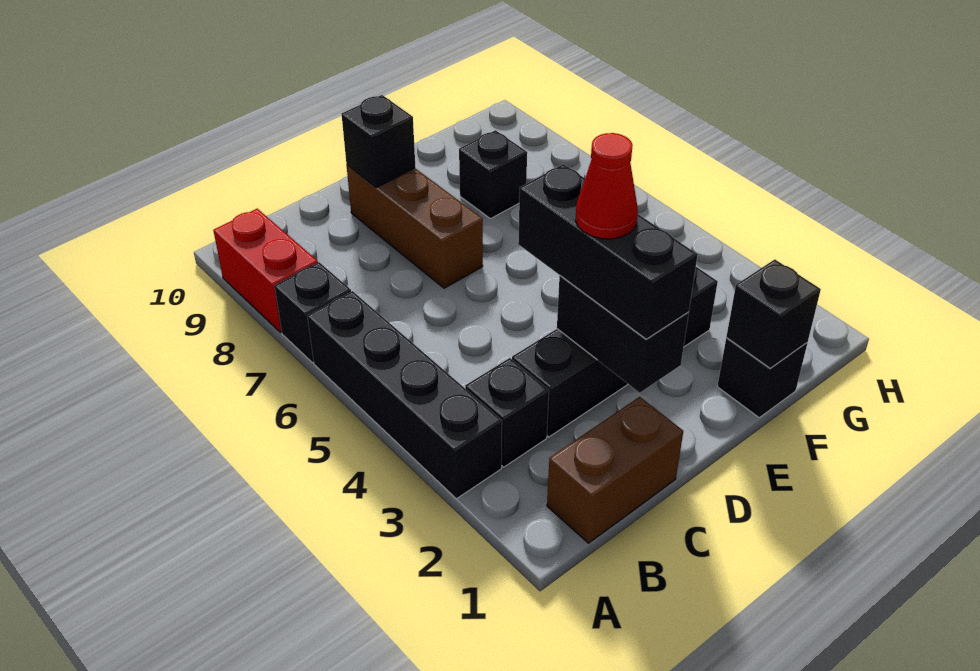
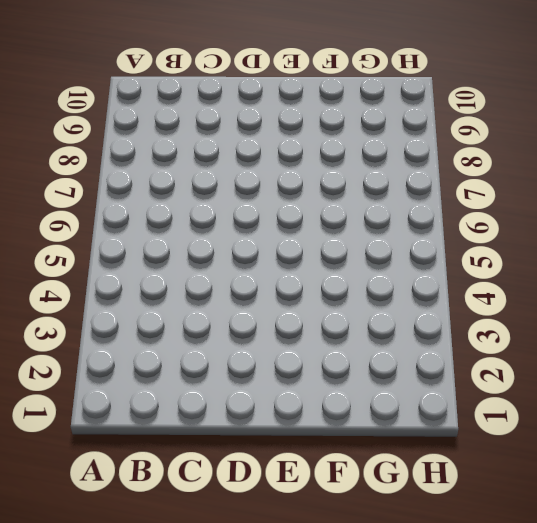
none -> black 1x4 brick [307,291,502,499]
none -> black 1x1 brick [274,262,351,363]
none -> red 1x2 brick [213,209,318,332]

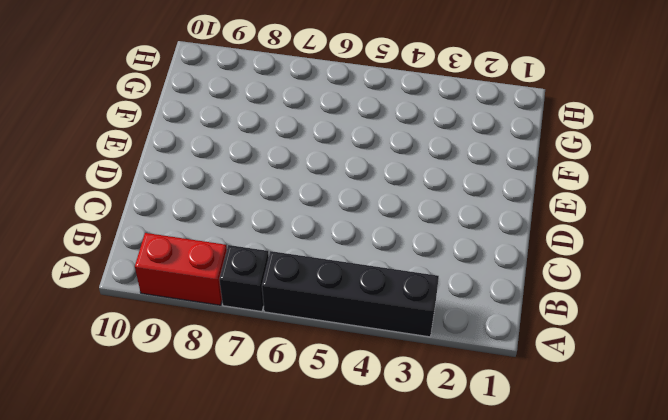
none -> brown 1x2 brick [547,397,683,543]
none -> black 1x1 brick [465,358,549,467]
none -> black 1x4 brick [512,267,718,437]

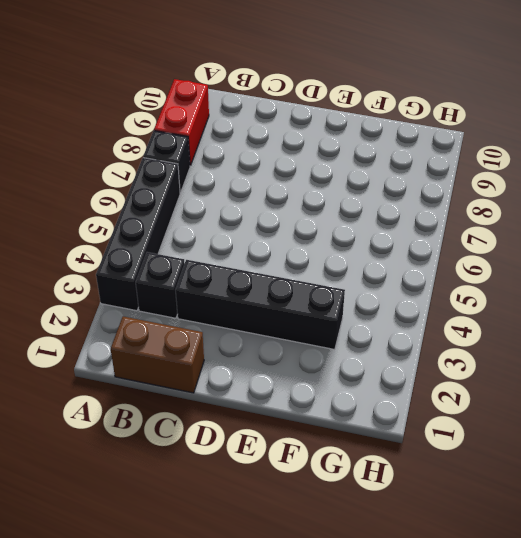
none -> brown 1x3 brick [347,166,483,288]
none -> black 1x1 brick [717,338,807,417]
none -> black 1x1 brick [459,130,527,219]

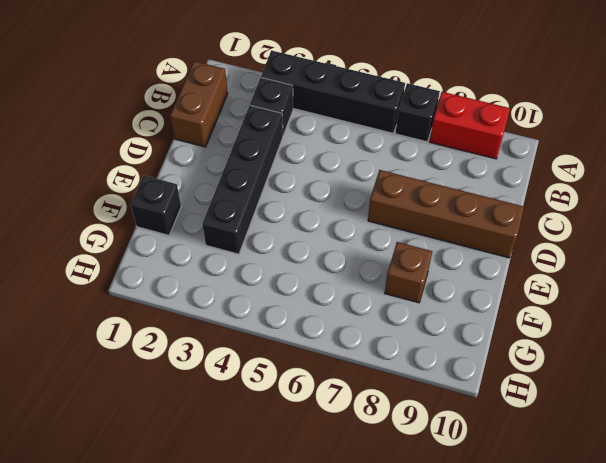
brown 1x4 brick [368,170,524,258] -> brown 1x3 brick [347,166,483,288]
brown 1x1 brick [385,242,432,303] -> black 1x1 brick [459,130,527,219]
none -> black 1x2 brick [557,276,689,393]
none -> black 1x1 brick [342,95,415,188]
none -> black 1x1 brick [726,259,821,368]

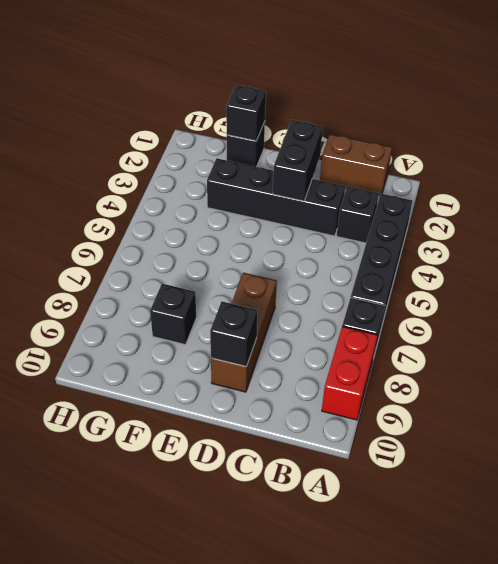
none -> black 1x3 brick [518,164,698,339]
none -> red 1x1 cone [575,133,638,239]

